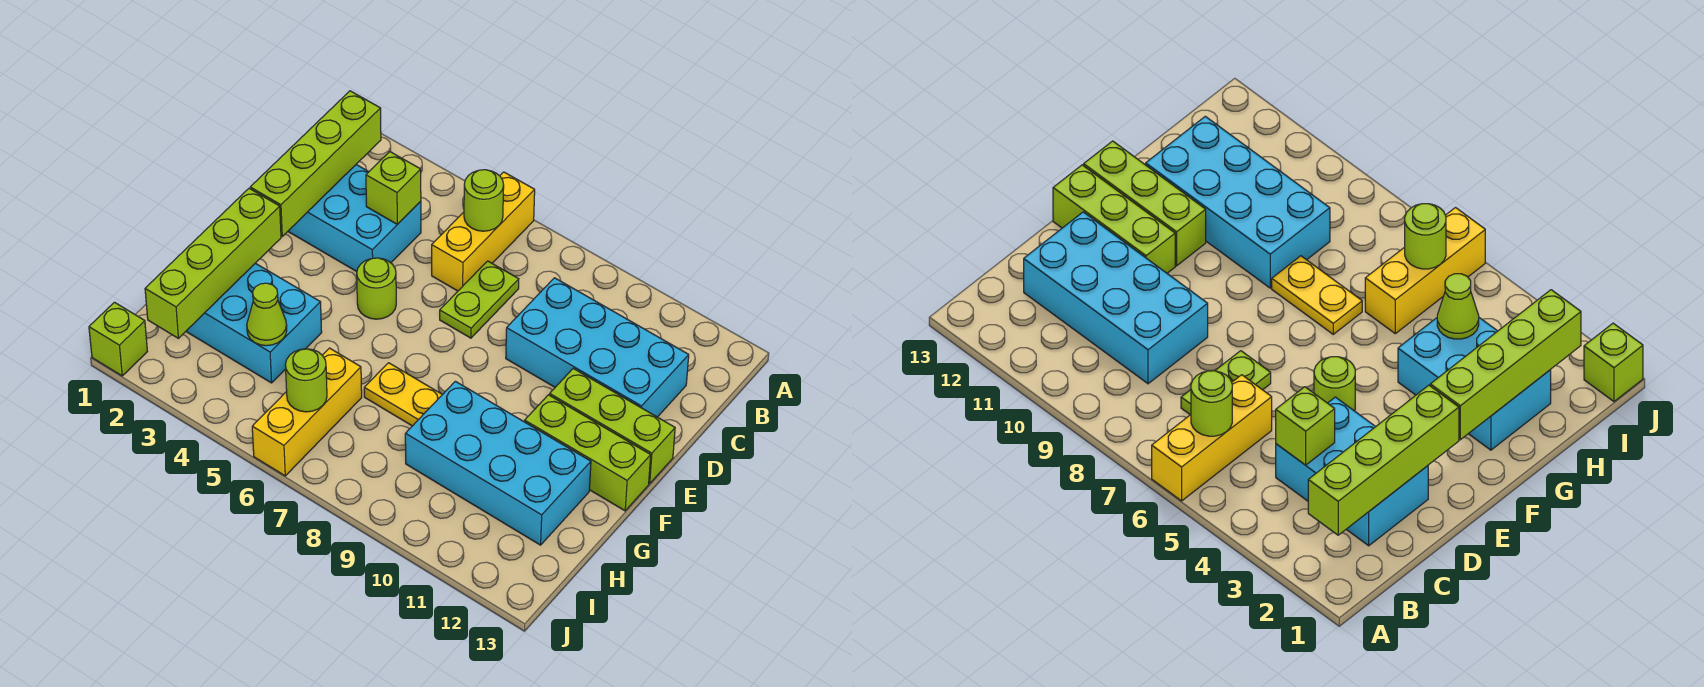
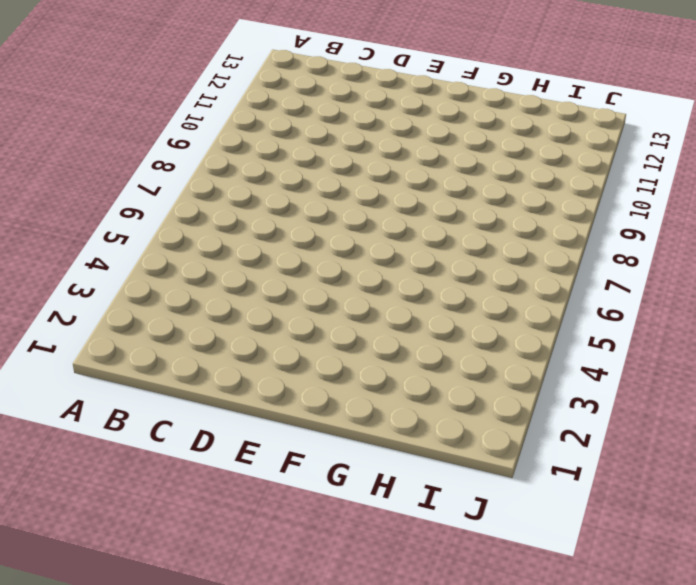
none -> yellow 1x3 brick [432,172,535,291]
none -> cyan 2x3 brick [288,165,421,272]
none -> lime 1x2 plate [440,261,519,338]

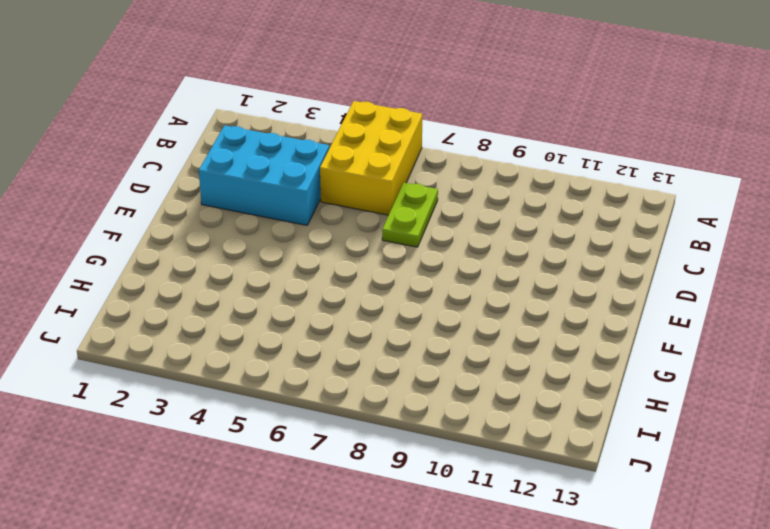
yellow 2x3 brick [320,101,422,215] -> yellow 1x3 brick [432,172,535,291]
none -> cyan 2x4 brick [506,278,689,417]
none -> lime 1x1 round brick [357,258,396,319]
none -> lime 1x3 brick [550,368,675,484]

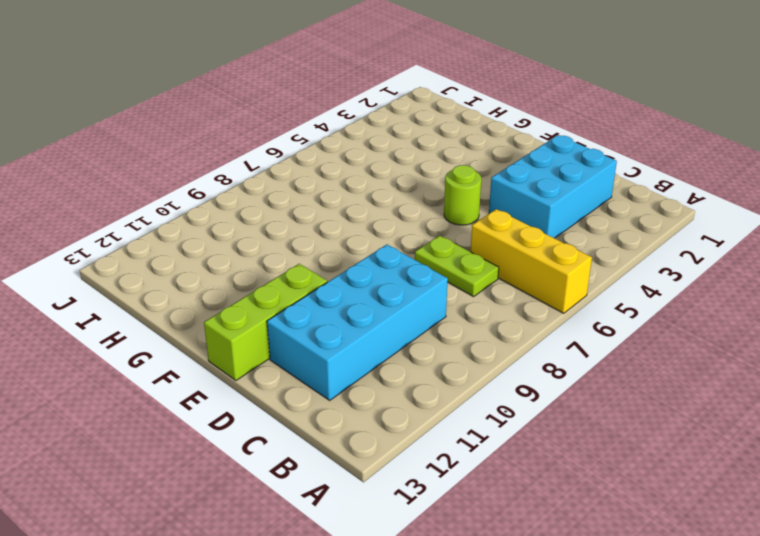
none -> lime 1x3 brick [525,395,651,511]
none -> cyan 2x3 brick [186,263,322,383]
none -> yellow 1x2 plate [364,363,442,426]

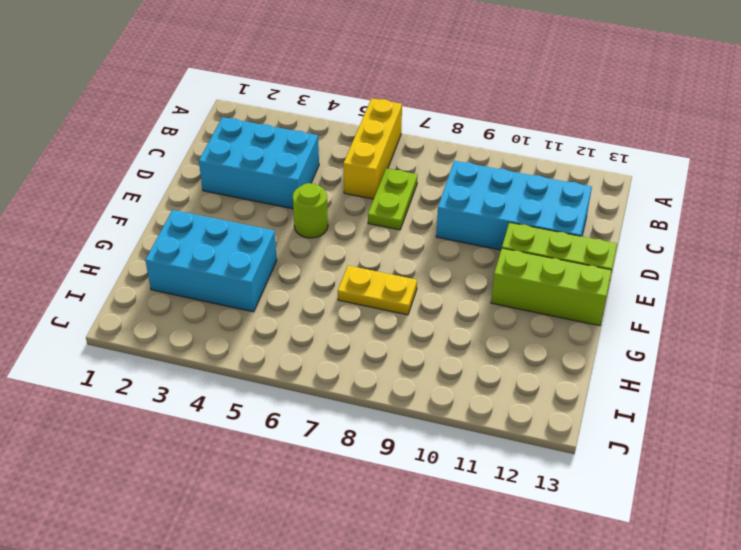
none -> cyan 2x4 brick [405,381,591,545]
none -> yellow 1x3 brick [252,348,362,476]
none -> lime 1x1 brick [89,302,147,376]

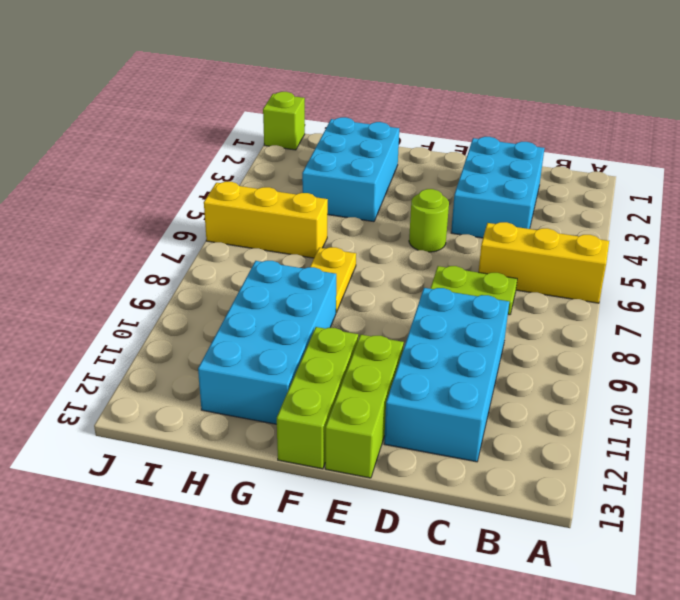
none -> lime 1x4 brick [250,91,381,236]
none -> lime 1x1 round brick [464,170,504,231]
none -> lime 1x1 brick [366,152,421,224]

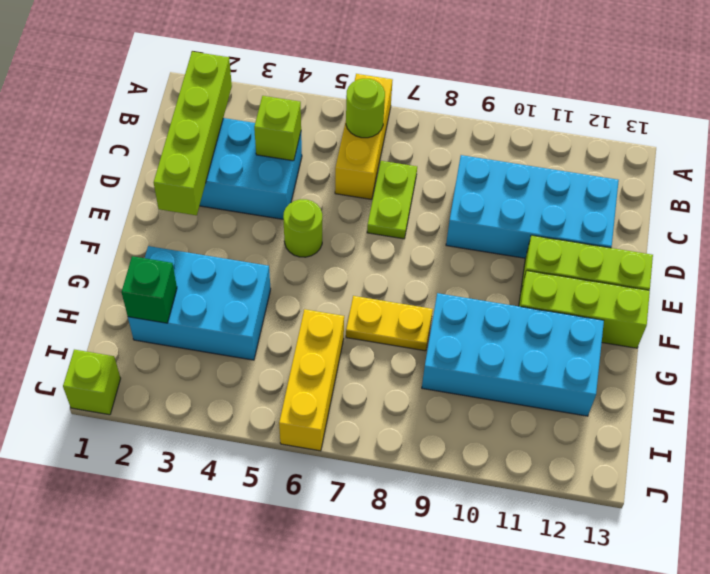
green 1x1 brick [122,256,177,323] -> lime 1x4 brick [145,188,281,338]
none -> lime 1x1 cone [247,283,287,346]
none -> lime 1x1 round brick [285,349,327,412]

